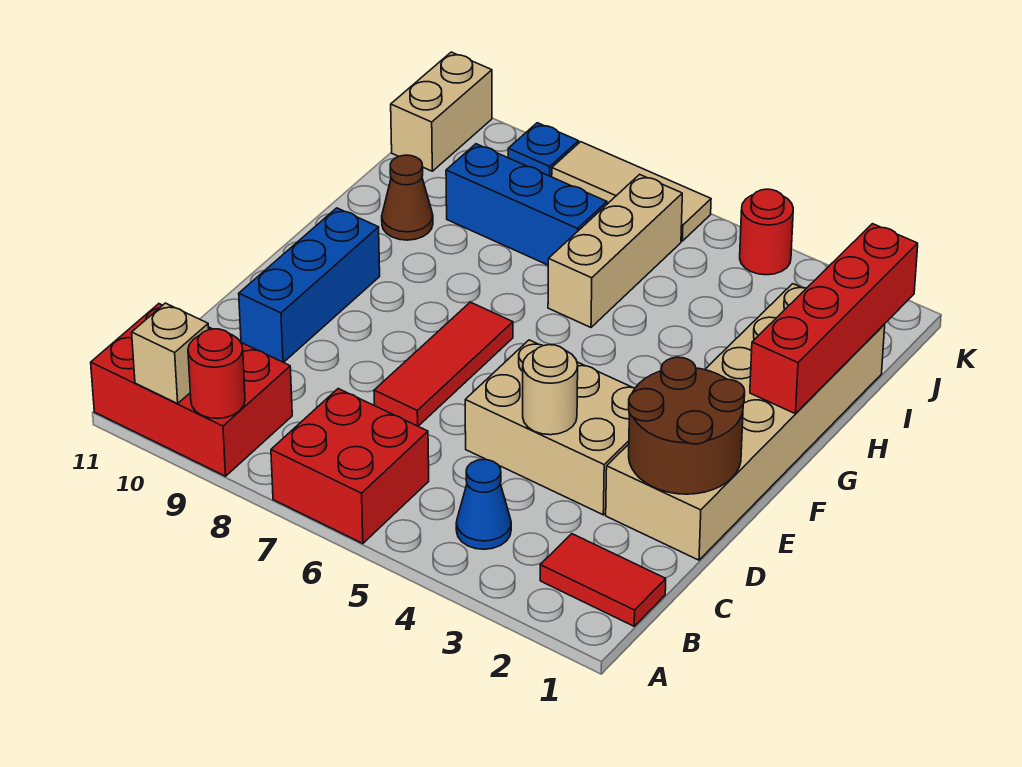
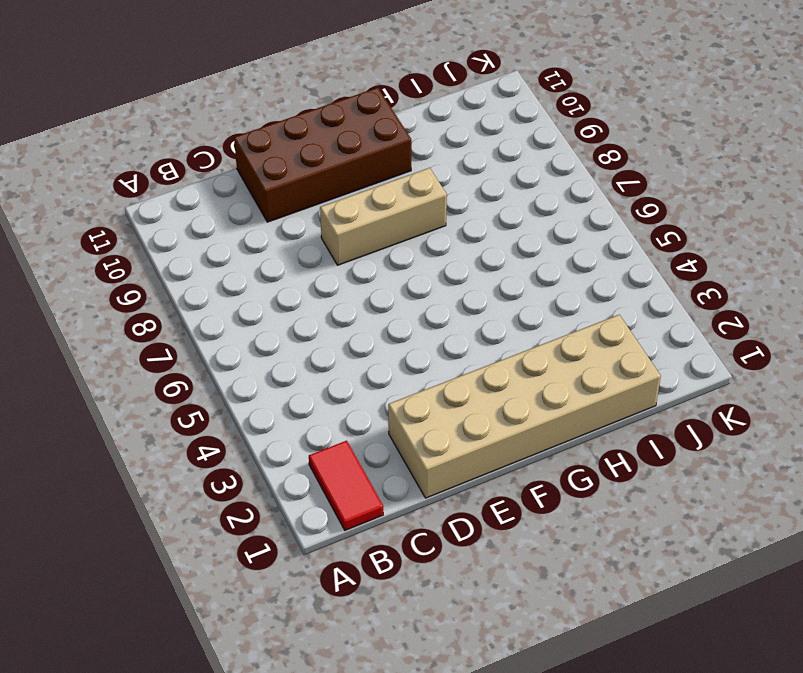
brown 2x4 brick [234,88,411,222] -> blue 1x3 brick [239,208,380,363]
tan 1x3 brick [320,168,447,265] -> tan 1x3 brick moved to [548,174,682,327]
none -> red 2x2 brick [271,389,429,544]
none -> red 2x3 brick [91,304,292,476]
none -> blue 1x1 cone [456,460,511,549]

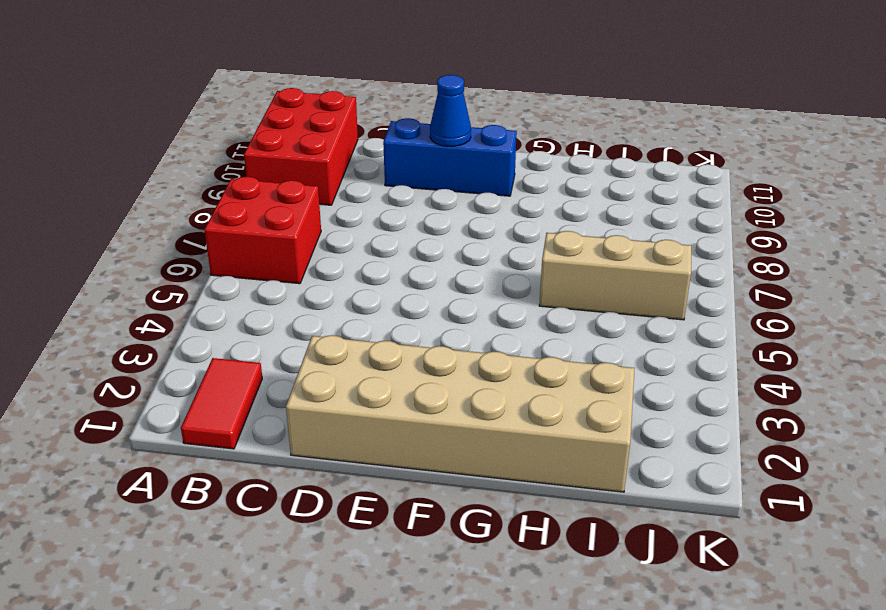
blue 1x1 cone [430,75,471,146] -> blue 1x1 cone moved to [456,460,511,549]
none -> tan 2x3 brick [465,340,635,515]
none -> red 1x3 tile [374,302,513,426]
none -> brown 1x1 cone [382,155,433,240]

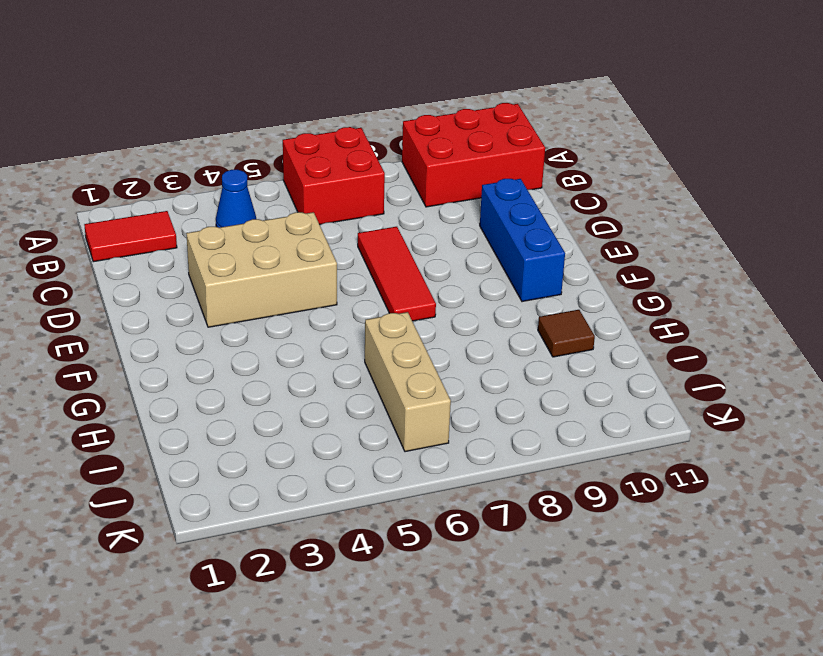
brown 1x1 tile [538,310,595,357] -> brown 1x1 cone [382,155,433,240]
none -> tan 2x6 brick [606,284,885,560]
none -> blue 1x3 brick [446,144,607,265]
none -> tan 1x2 brick [391,52,492,171]

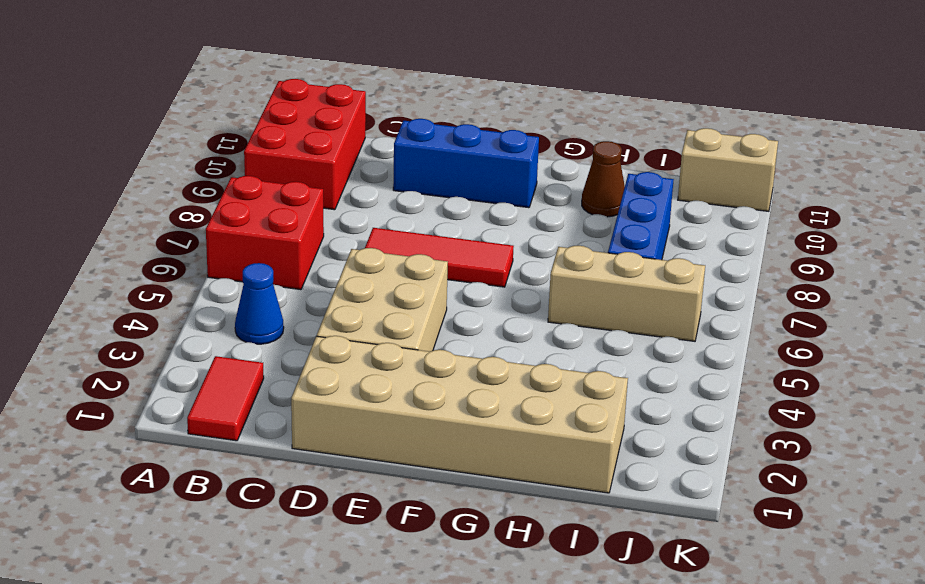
none -> red 1x1 round brick [740,189,793,275]
none -> tan 1x3 tile [552,142,711,241]
none -> blue 1x1 plate [508,123,579,177]

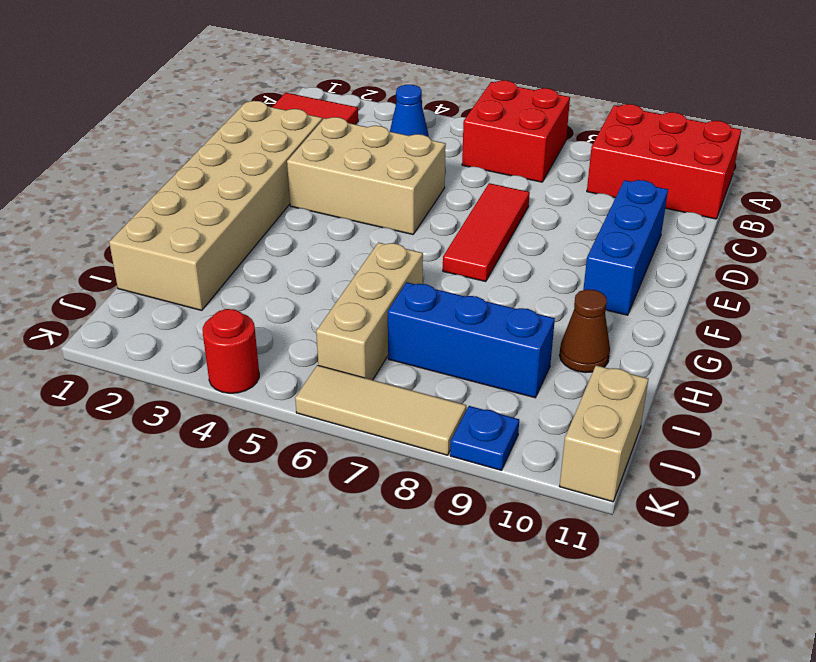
none -> red 1x1 round brick [188,329,245,419]
none -> tan 1x1 brick [132,303,209,404]
none -> brown 2x2 round brick [629,357,745,494]

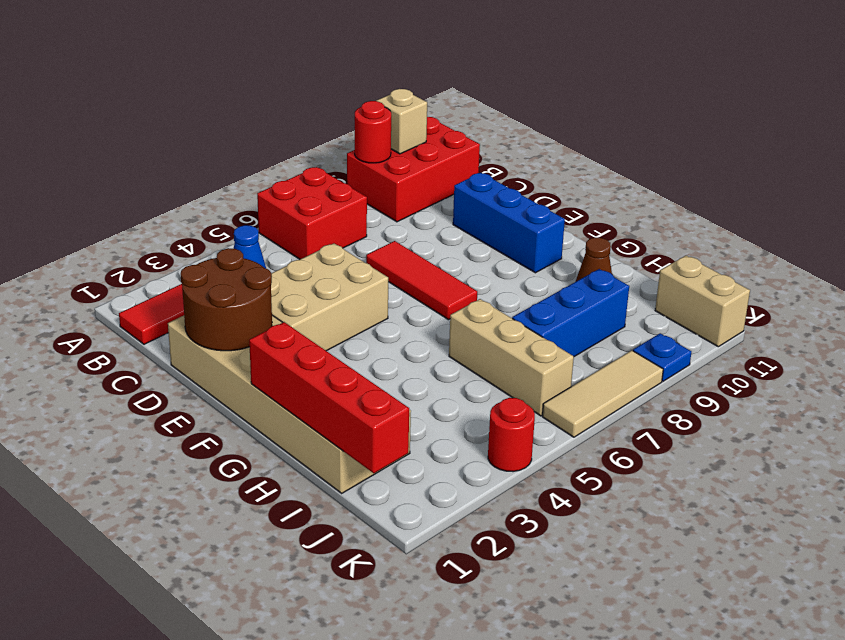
none -> tan 1x1 round brick [523,345,578,435]

